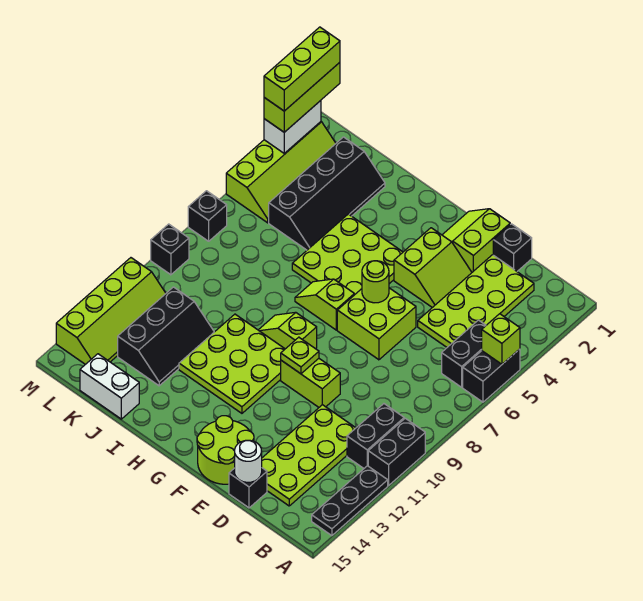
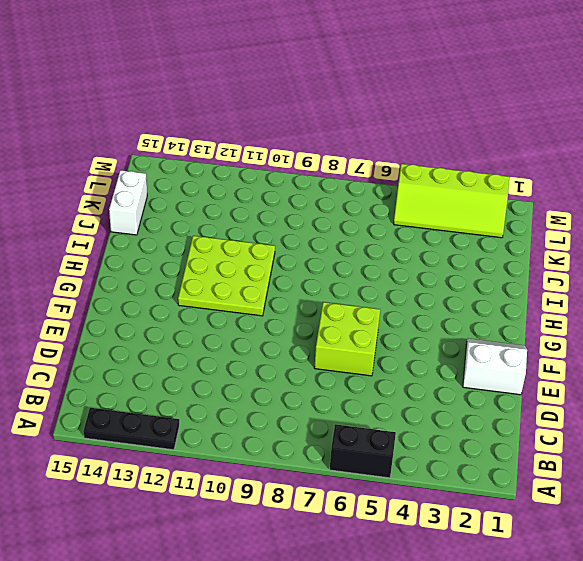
white 2x2 slope [463,338,527,395] -> lime 2x2 slope [442,209,510,272]
none -> black 1x2 brick [368,418,425,486]
none -> black 1x2 brick [442,320,486,387]
none -> black 1x2 brick [347,404,404,468]
none -> lime 2x4 plate [418,255,534,347]

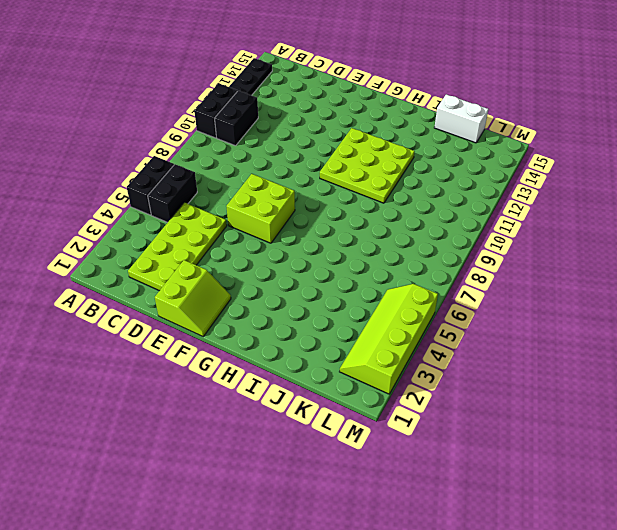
none -> lime 2x4 plate [262,405,355,506]
none -> black 1x1 brick [493,224,532,271]
none -> black 1x1 brick [229,468,267,508]
none -> lime 2x2 slope [394,228,472,308]

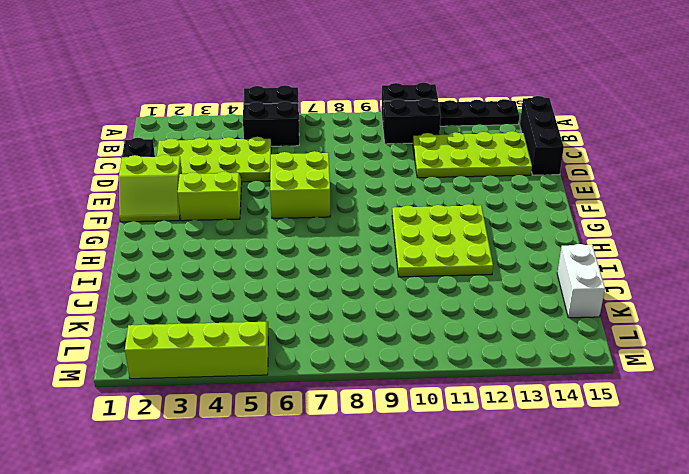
black 1x3 brick [520,96,564,175] -> black 1x1 brick [229,468,267,508]
none -> lime 1x2 brick [281,359,340,407]
none -> lime 2x2 round brick [197,416,254,484]
none -> lime 3x3 plate [292,214,403,295]
none -> lime 1x2 slope [295,279,354,330]

